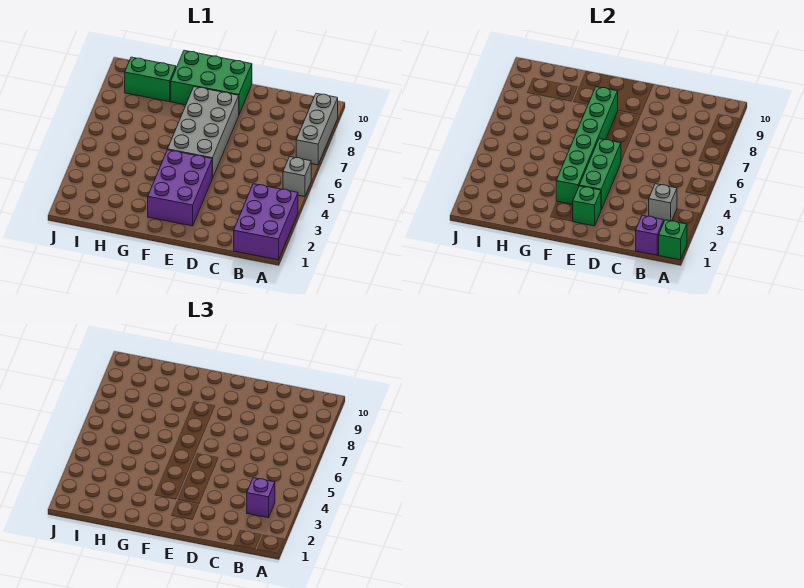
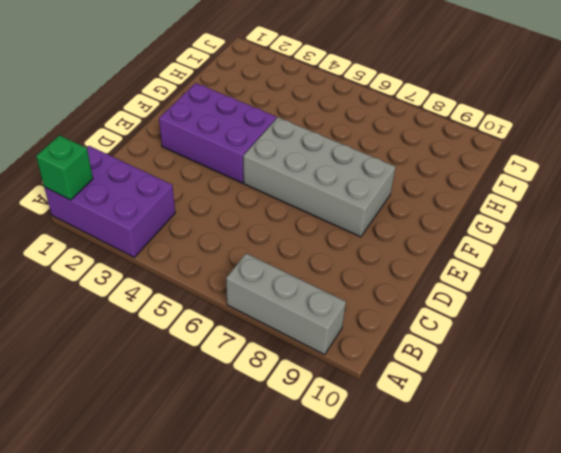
none -> grey 1x1 brick [283,157,311,197]
none -> green 2x3 brick [171,50,252,114]
none -> green 1x2 brick [125,57,176,102]

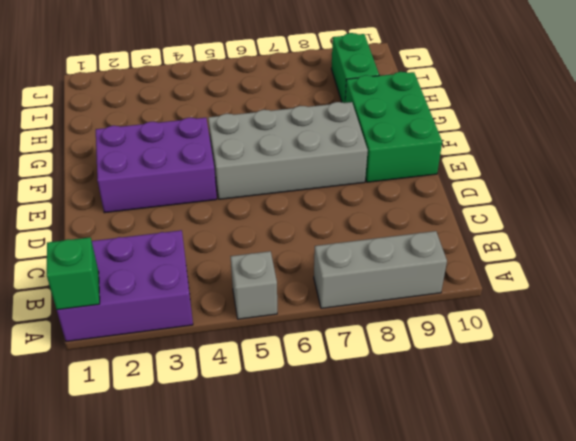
none -> purple 1x1 brick [636,215,664,255]
none -> grey 1x1 brick [649,184,677,221]
none -> green 1x1 brick [573,186,601,226]

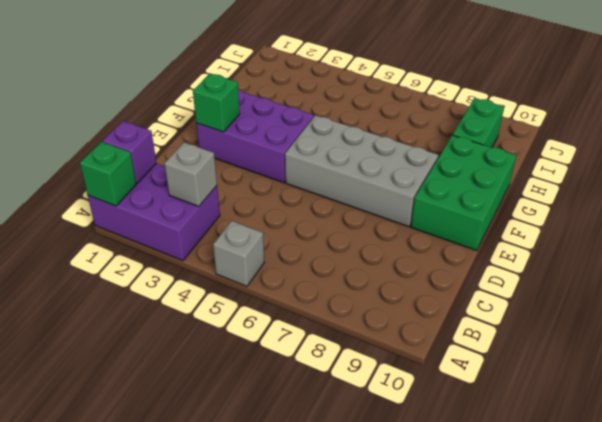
none -> grey 1x3 brick [296,93,338,165]
none -> green 1x3 brick [579,139,621,210]
none -> green 1x6 brick [556,87,618,204]

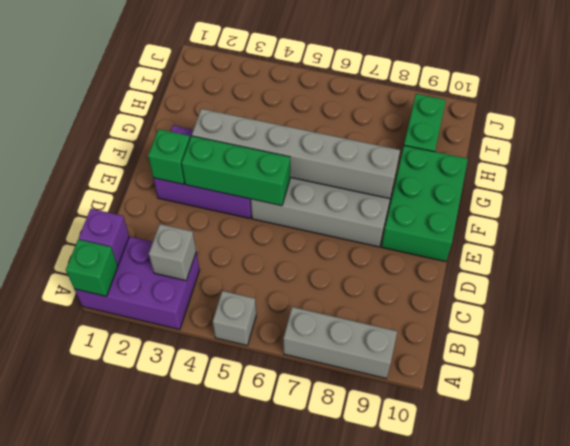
grey 1x6 brick [192,109,400,199] -> green 1x6 brick [556,87,618,204]
none -> purple 1x1 brick [247,478,275,518]

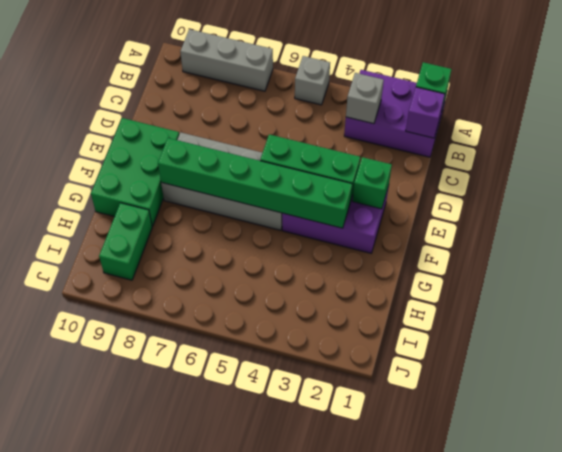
none -> purple 1x1 brick [247,478,275,518]

